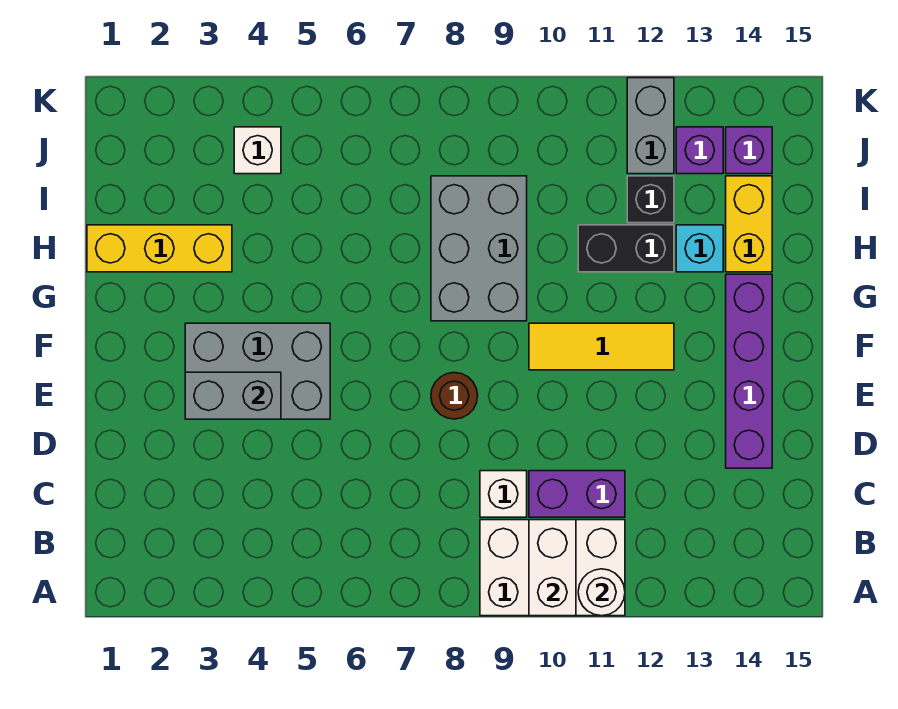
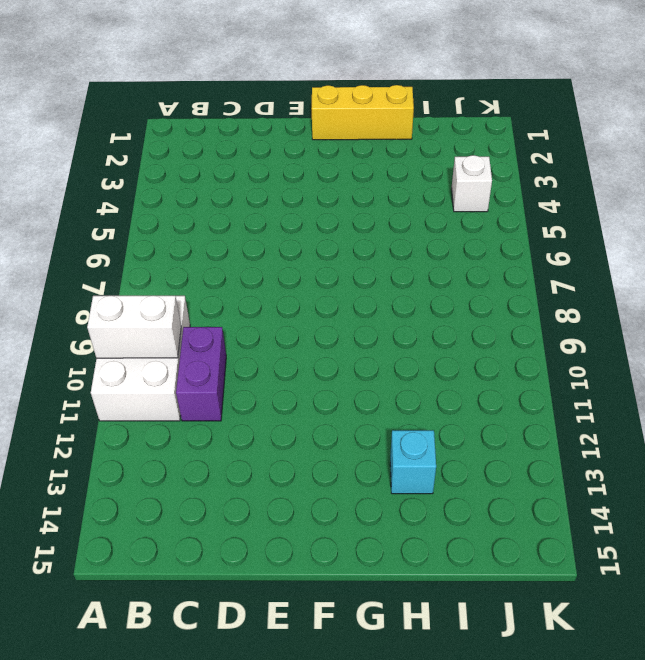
yellow 1x3 brick [312,85,414,140] -> yellow 1x3 brick turned to [87,225,232,272]
none -> white 1x1 brick [480,471,527,517]
none -> purple 1x4 brick [726,274,772,468]
none -> grey 2x3 brick [185,323,330,419]

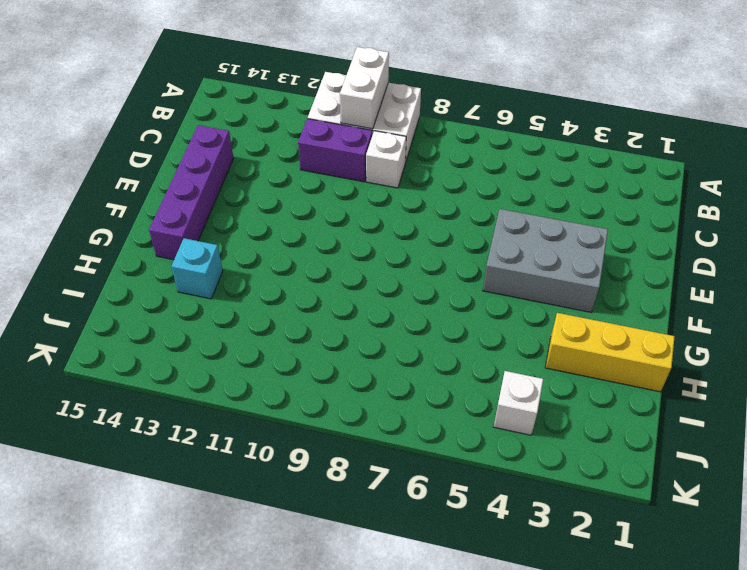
none -> brown 1x1 round brick [431,372,478,419]
none -> yellow 1x3 tile [529,323,674,370]
none -> grey 2x3 brick [431,176,527,321]

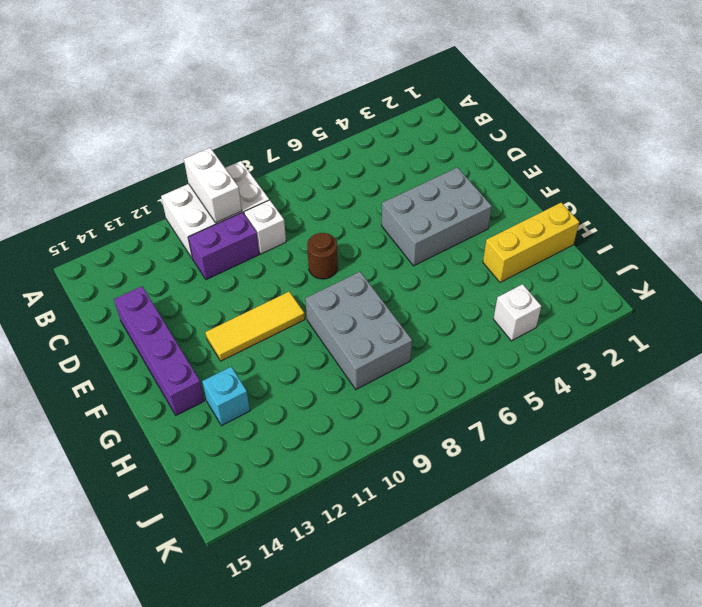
none -> black 1x2 brick [578,225,674,272]
none -> yellow 1x2 brick [726,176,772,272]
none -> black 1x1 brick [627,176,674,223]

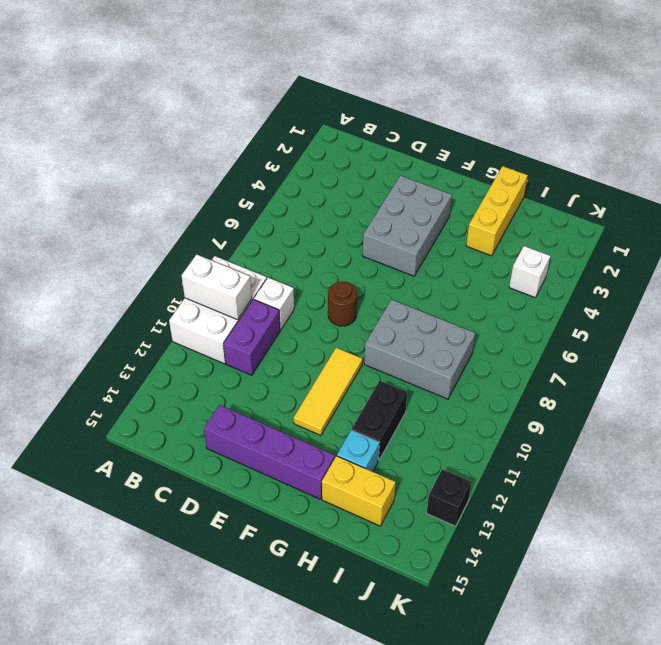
black 1x1 brick [427,469,472,526] -> black 1x1 brick moved to [627,176,674,223]
none -> grey 1x2 brick [627,78,674,174]
none -> purple 1x1 brick [676,127,723,174]
none -> purple 1x1 brick [726,127,772,174]

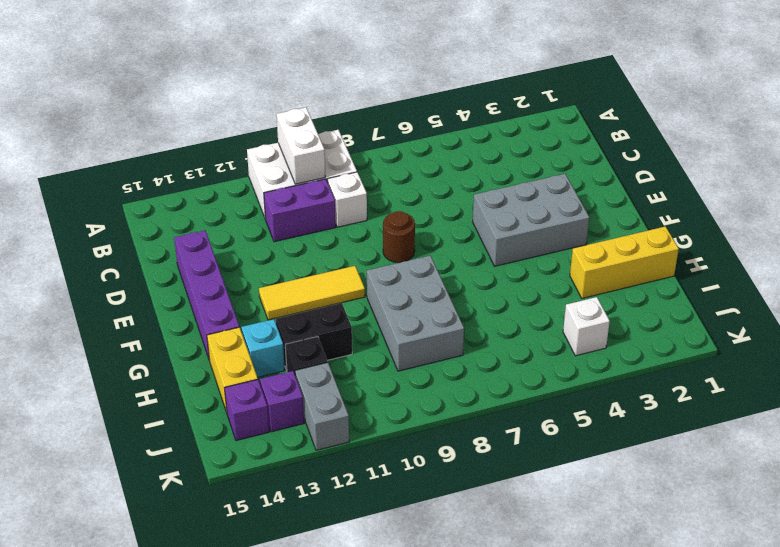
none -> white 1x1 round brick [578,569,625,616]
none -> grey 1x2 brick [185,372,281,419]

